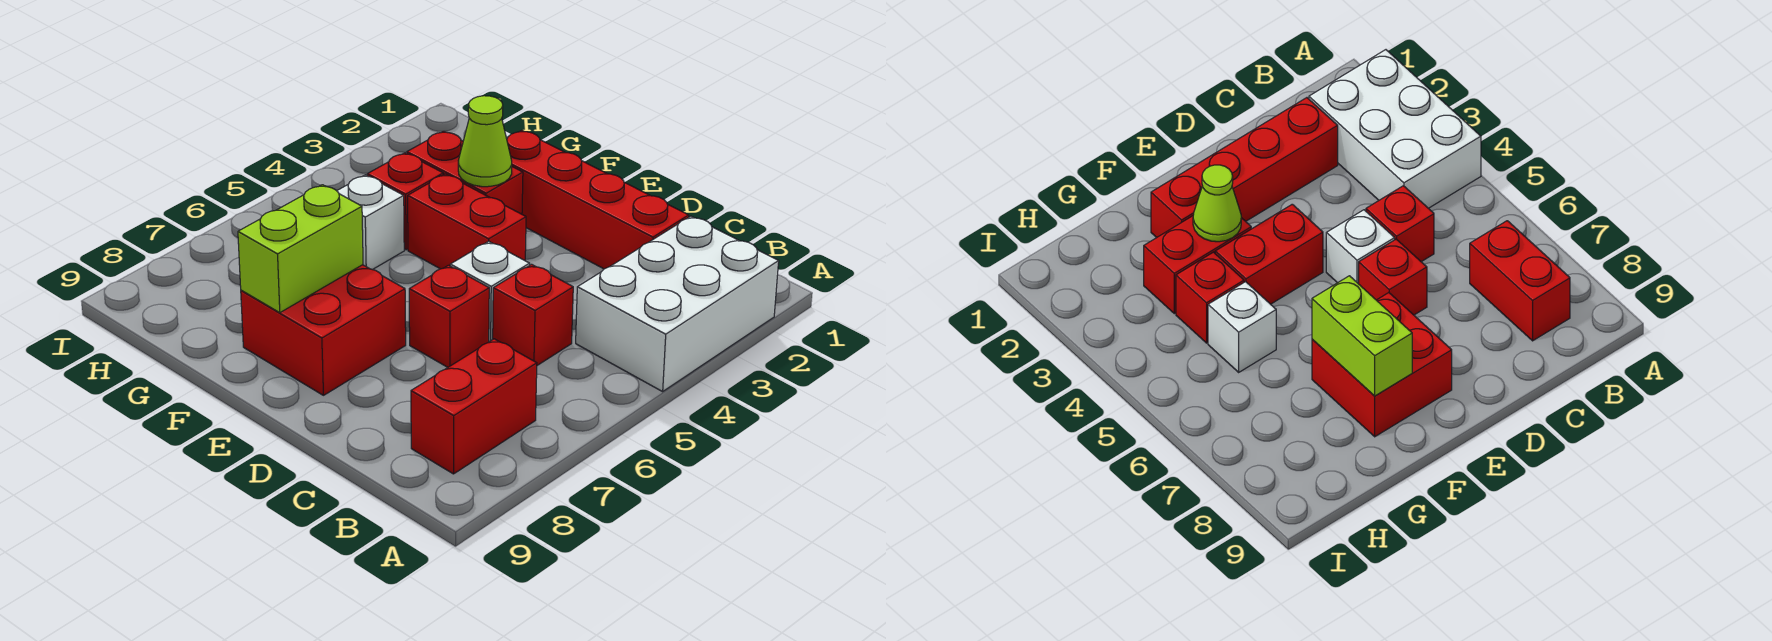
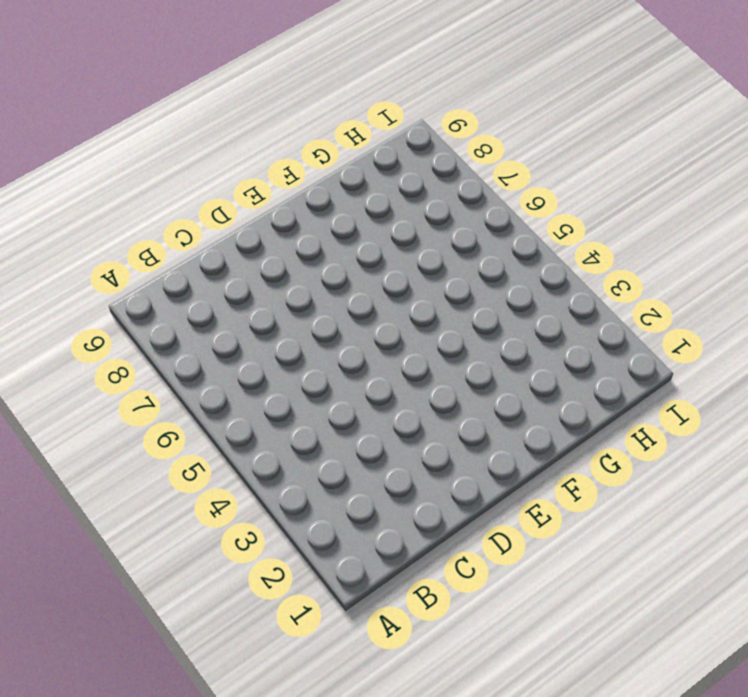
none -> white 2x3 brick [576,216,779,392]
none -> red 1x2 brick [411,339,537,474]
none -> red 1x4 brick [507,130,689,269]

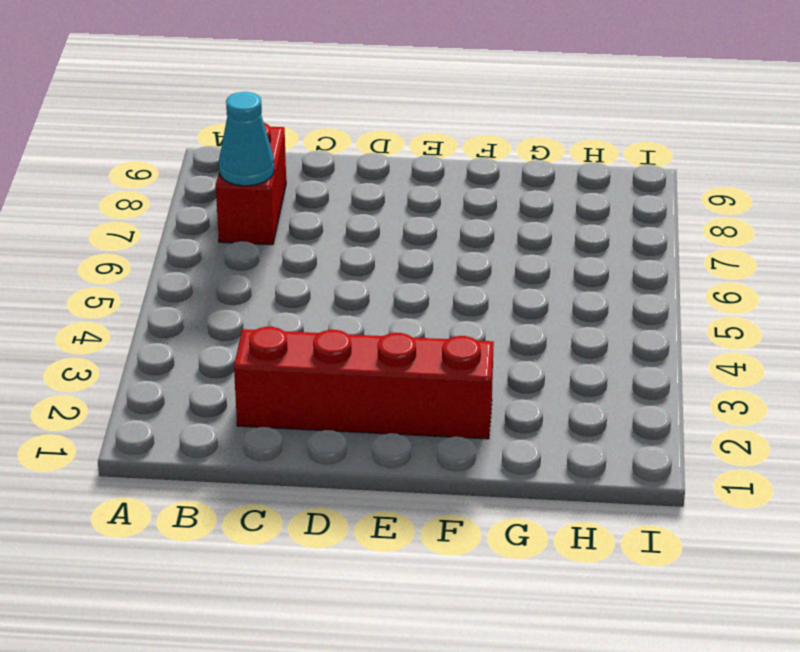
cyan 1x1 cone [219,92,274,186] -> none
none -> white 2x3 brick [576,216,779,392]
none -> red 1x1 brick [493,264,573,365]
none -> white 1x1 brick [450,241,530,342]

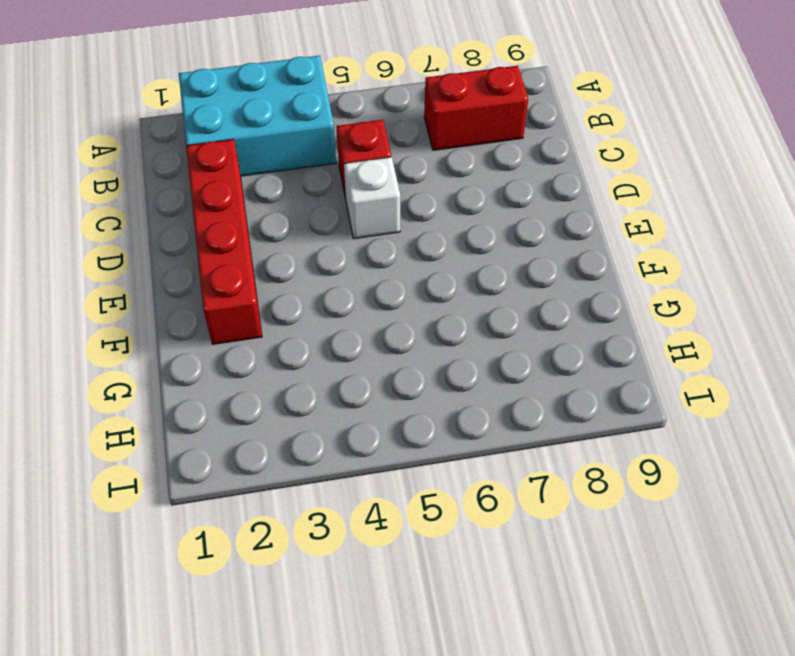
cyan 2x3 brick [179,56,336,176] -> white 2x3 brick [576,216,779,392]
none -> red 1x1 brick [409,265,489,367]
none -> red 1x2 brick [408,174,526,269]
none -> red 2x2 brick [241,265,406,395]

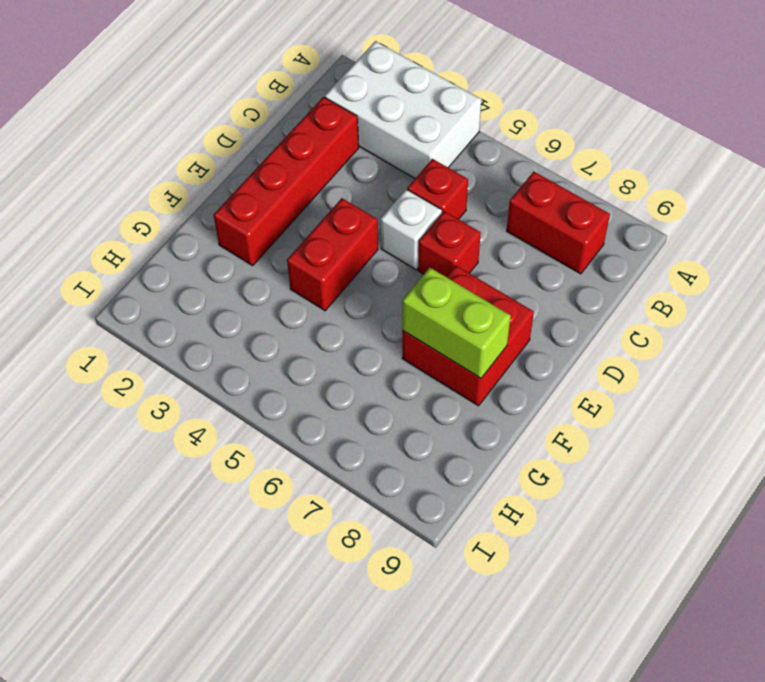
none -> red 1x2 brick [407,131,523,214]
none -> red 1x1 brick [367,153,443,250]
none -> white 1x1 brick [337,175,404,270]

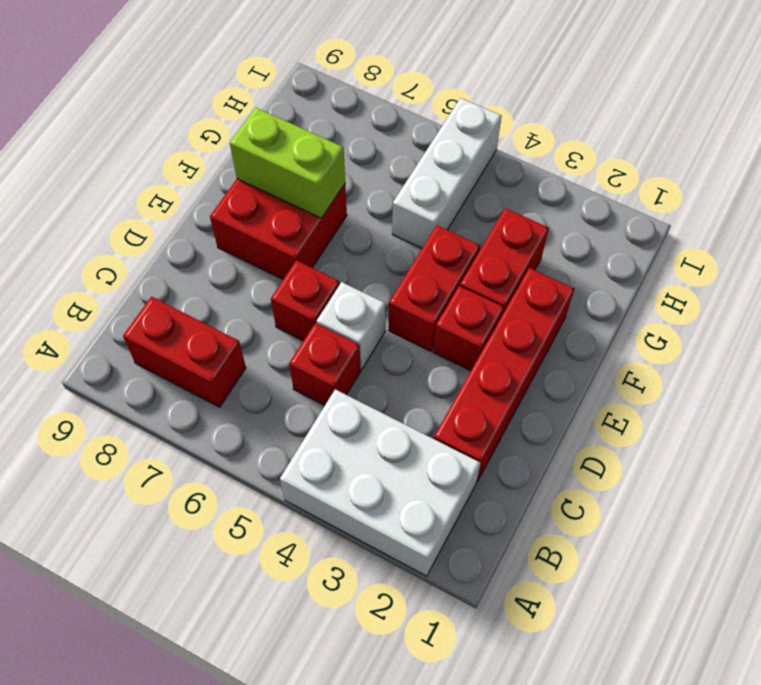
red 1x1 brick [433,286,504,371] -> red 1x1 brick moved to [367,153,443,250]
white 1x3 brick [392,98,502,248] -> white 1x1 brick [337,175,404,270]
none -> lime 1x1 cone [458,96,512,187]

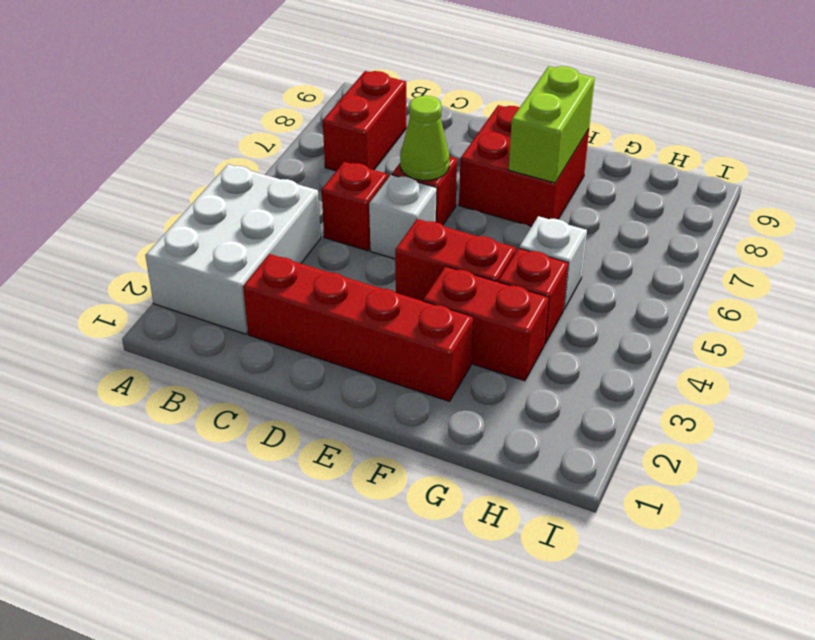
lime 1x1 cone [400,96,450,181] -> lime 1x1 cone moved to [458,96,512,187]

